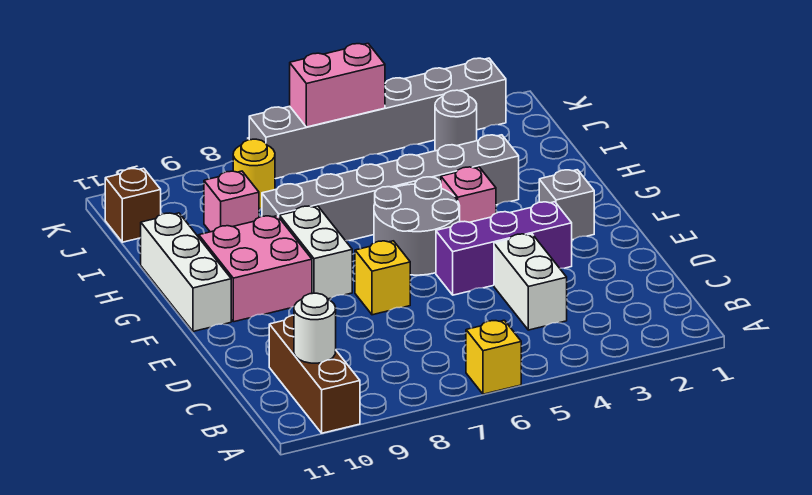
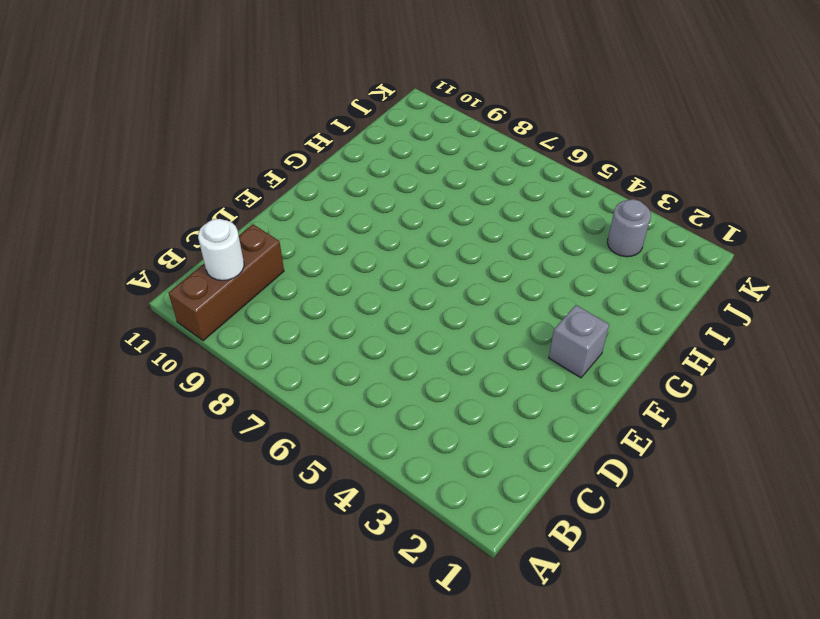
none -> yellow 1x1 brick [466,320,521,394]
none -> white 1x2 brick [494,234,567,330]
none -> purple 1x3 brick [436,202,572,295]

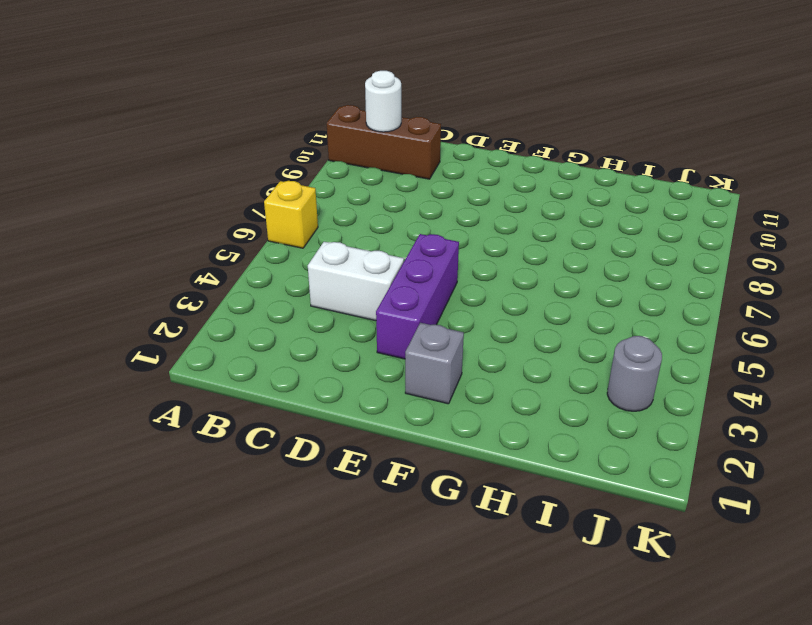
none -> yellow 1x1 brick [355,241,410,315]
none -> grey 2x2 round brick [374,177,460,275]
none -> white 1x2 brick [279,206,352,299]

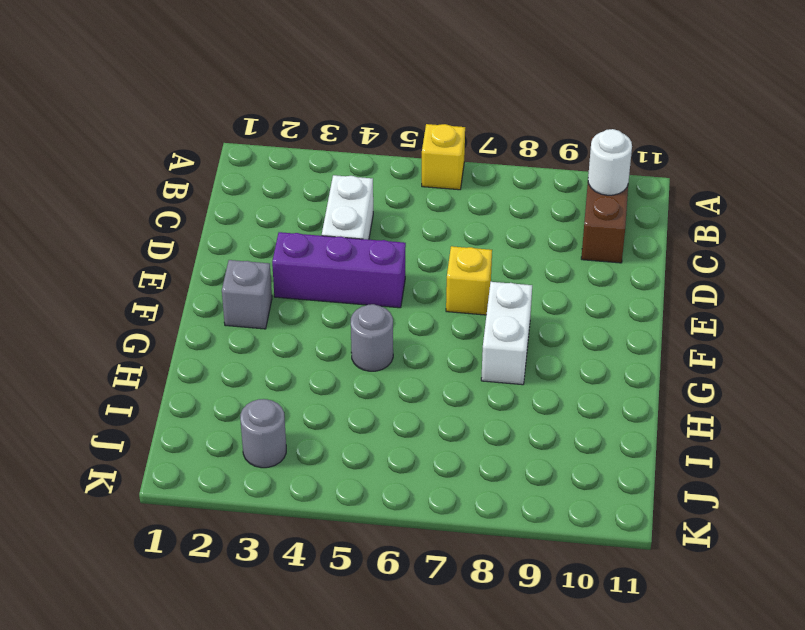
grey 1x1 round brick [351,304,393,371] -> grey 2x2 round brick [374,177,460,275]
none -> pink 2x2 brick [199,216,312,322]
none -> white 1x3 brick [141,213,231,332]
none -> pink 1x1 brick [441,167,496,222]

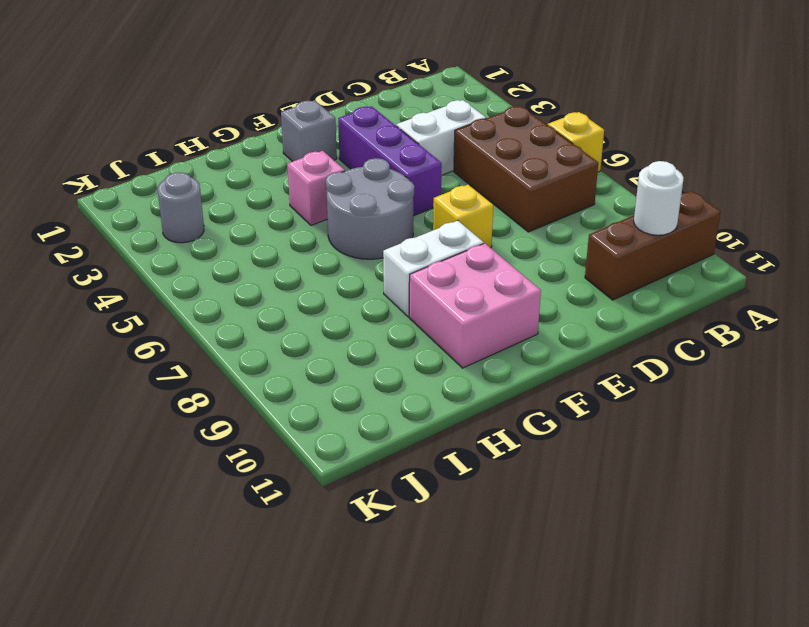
brown 2x3 brick [454,106,598,232] -> none
none -> white 1x3 brick [141,213,231,332]
none -> grey 1x6 brick [262,135,519,241]
none -> pink 1x1 brick [204,171,259,232]

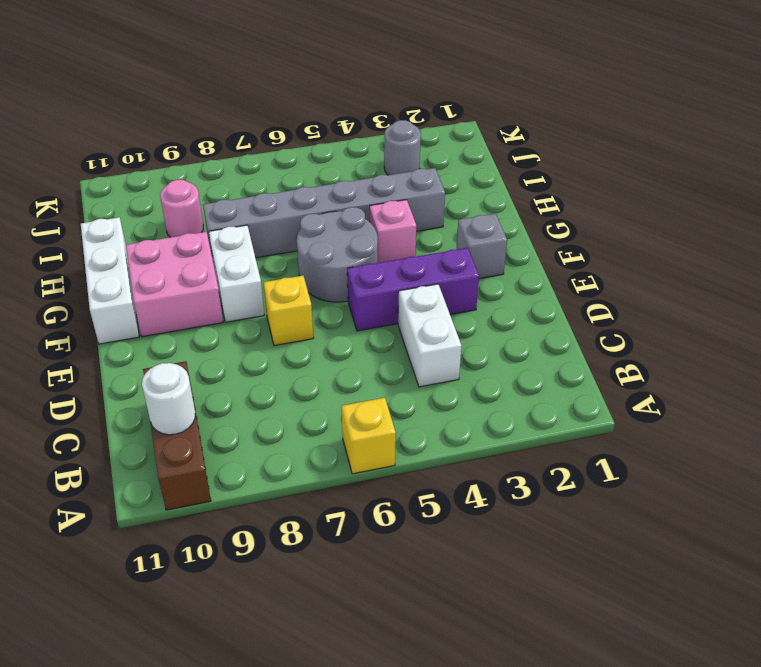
pink 1x1 round brick [160,180,203,237] -> pink 1x1 brick [204,171,259,232]
none -> yellow 1x1 round brick [233,139,275,209]
none -> brown 1x1 brick [105,168,161,242]
none -> grey 1x6 brick [249,58,506,179]

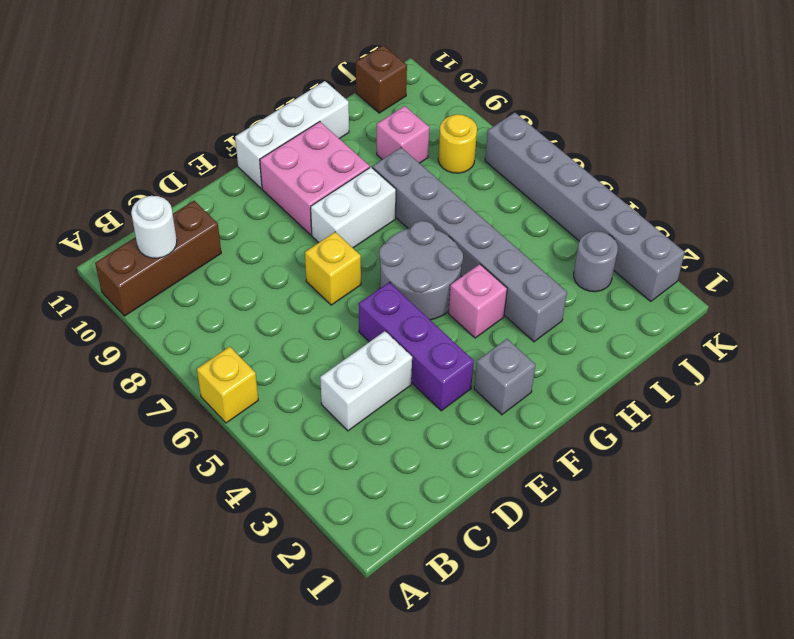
none -> pink 1x2 brick [290,44,385,127]

